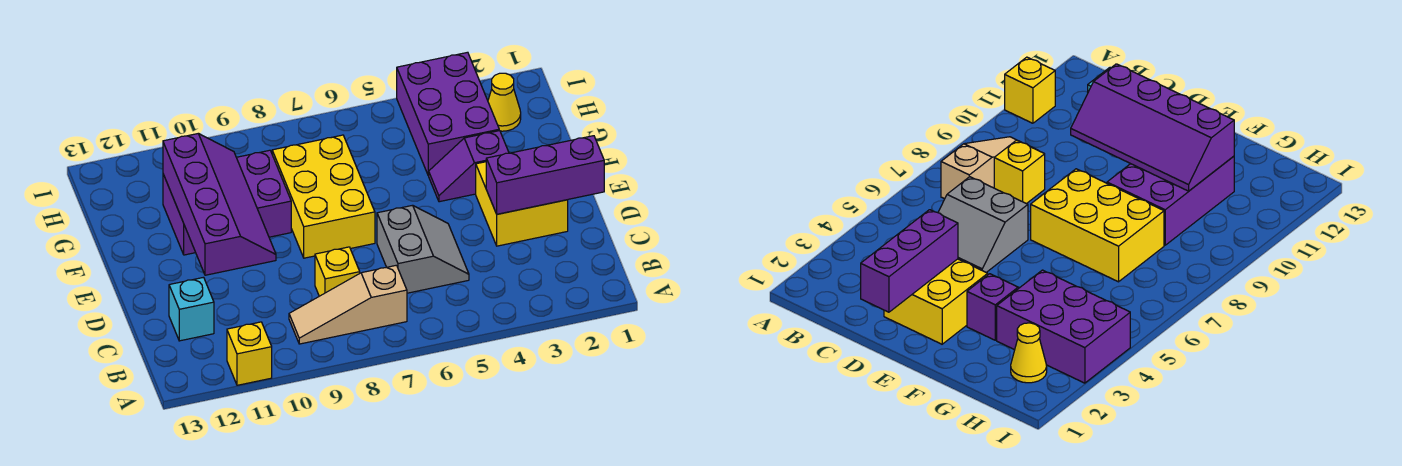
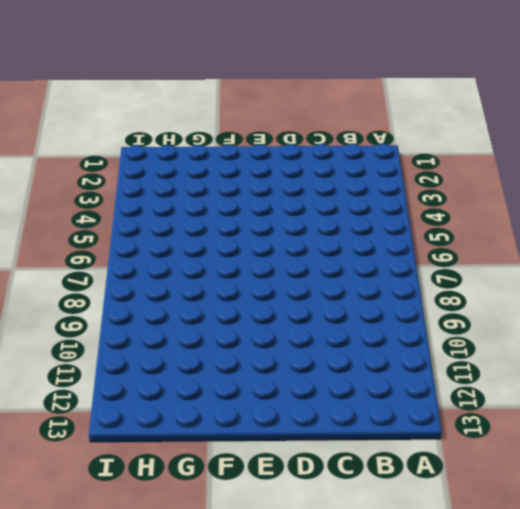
none -> yellow 1x1 brick [227,322,272,385]
none -> tan 1x3 slope [289,265,407,344]
none -> grey 2x2 slope [377,205,469,293]

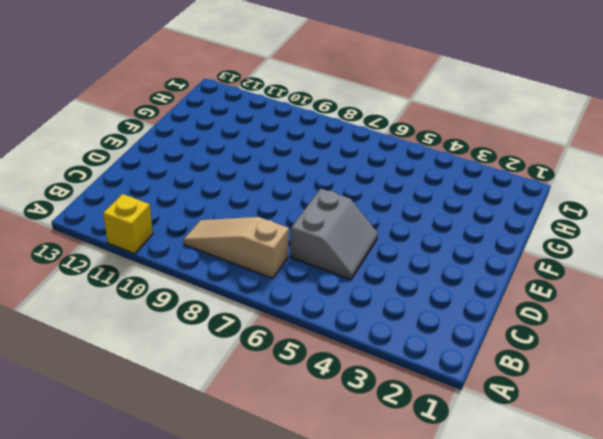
none -> yellow 1x1 brick [315,247,360,296]
none -> cyan 1x1 brick [169,277,214,341]
none -> yellow 2x2 brick [476,162,568,246]

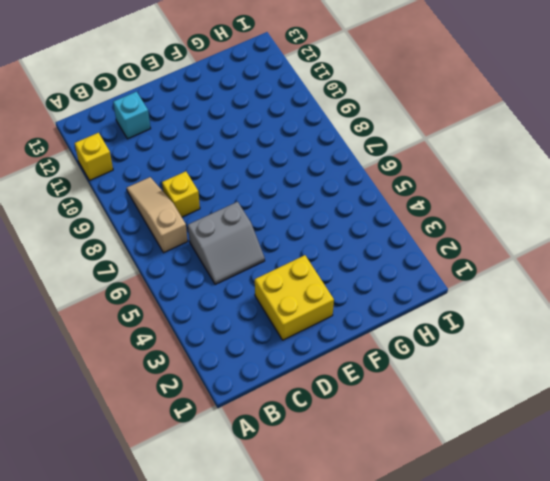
none -> yellow 2x3 brick [272,135,375,258]
none -> purple 1x2 slope [428,131,509,202]
none -> purple 2x3 brick [163,150,291,255]

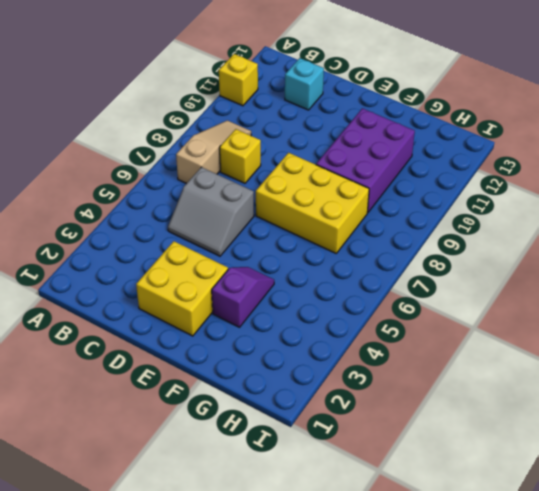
none -> purple 2x3 brick [397,52,499,175]
none -> yellow 1x1 cone [488,73,521,131]
none -> purple 1x3 brick [486,136,604,214]

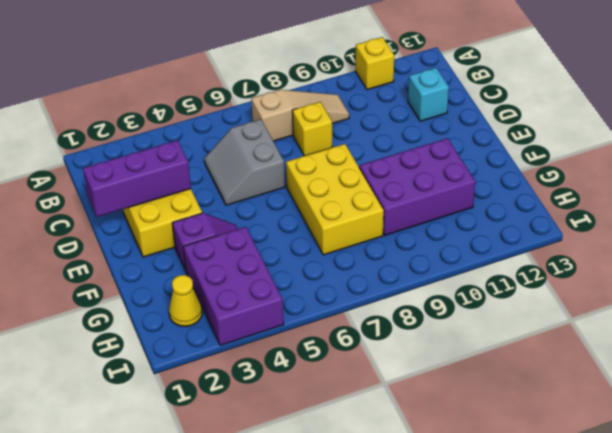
none -> purple 2x4 slope [163,134,276,275]

